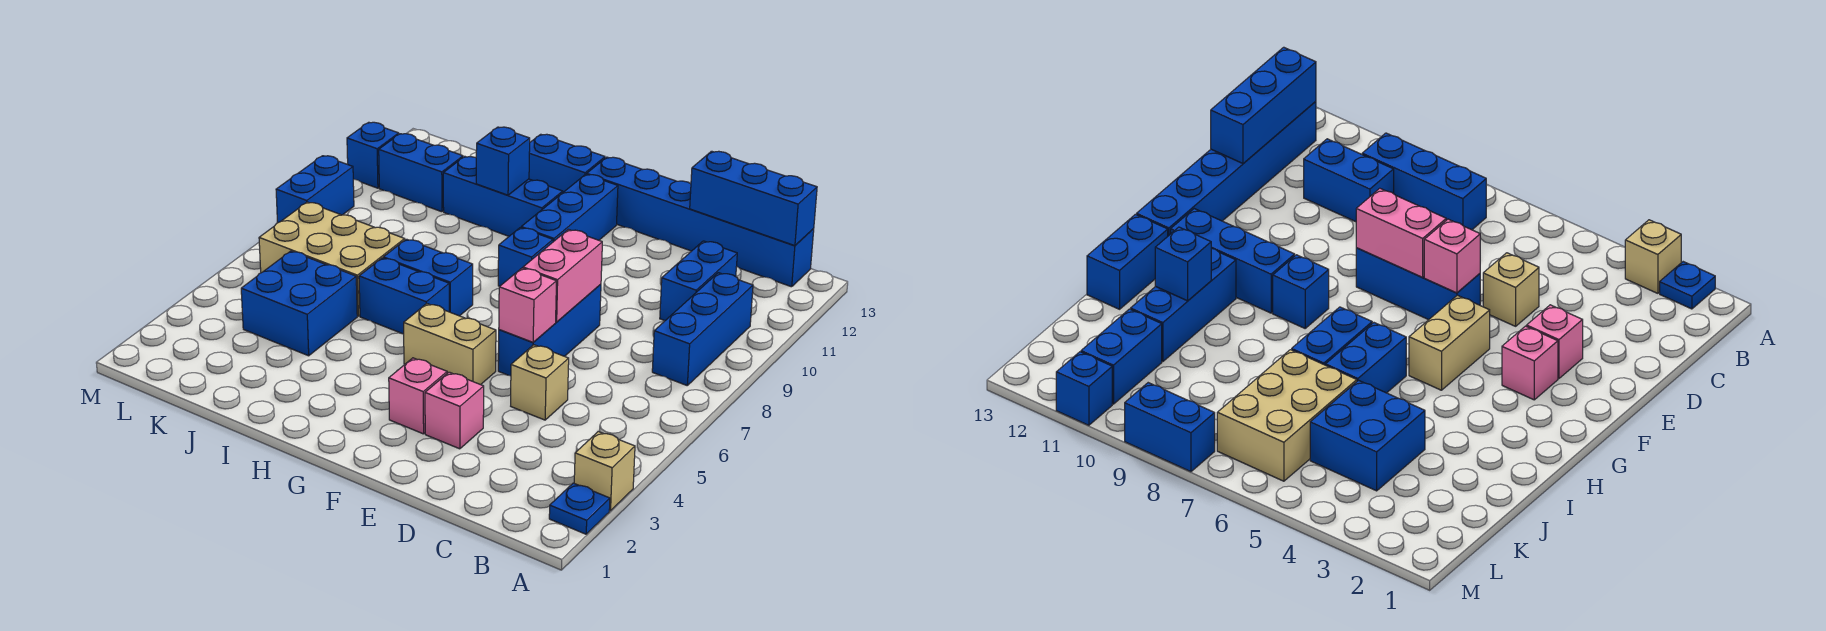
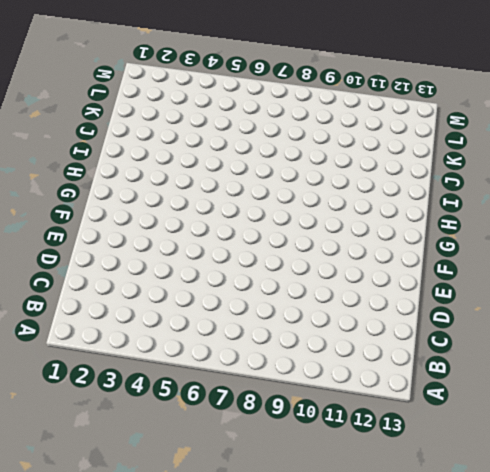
none -> blue 1x1 plate [549,483,610,534]
none -> tan 1x1 brick [574,432,635,511]
none -> blue 1x3 brick [652,273,753,385]

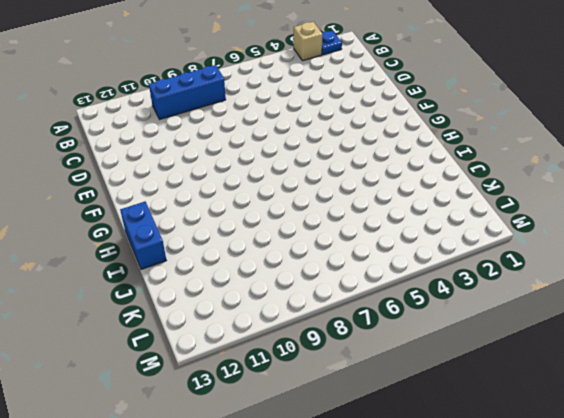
none -> blue 1x6 brick [587,157,814,287]
none -> blue 1x2 brick [660,241,737,321]
none -> tan 1x1 brick [511,345,569,420]

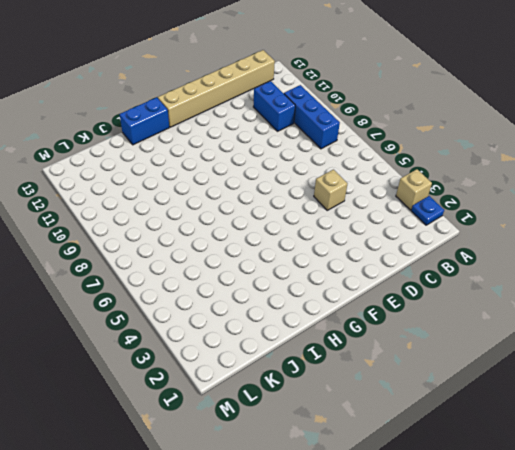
tan 1x6 brick [158,50,275,127] -> blue 1x6 brick [587,157,814,287]
none -> pink 1x1 brick [425,372,484,449]
none -> blue 1x3 brick [498,284,601,376]
none -> pink 1x1 brick [389,358,447,434]

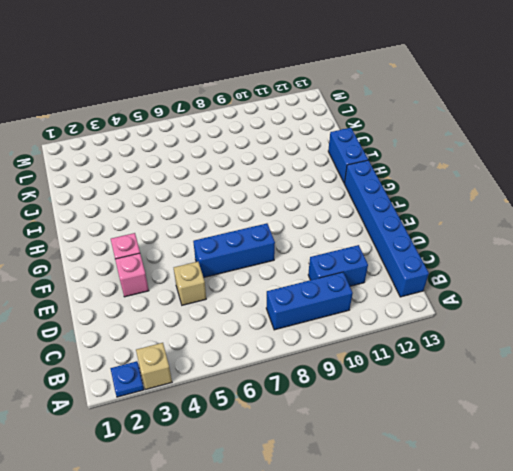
none -> tan 1x2 brick [404,304,496,385]
none -> blue 1x1 brick [498,228,553,286]
none -> blue 1x3 brick [521,174,618,242]

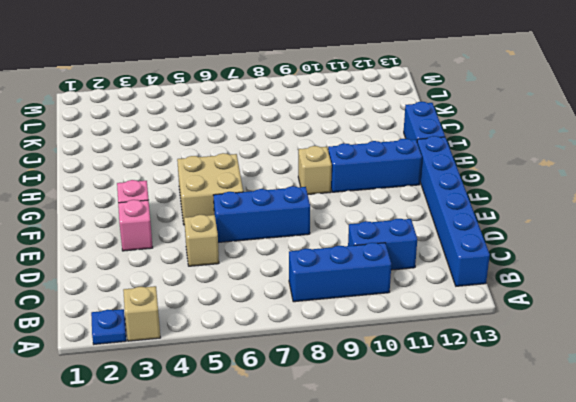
tan 2x2 brick [177,153,243,225] -> tan 1x2 brick [404,304,496,385]
tan 1x1 brick [298,146,332,194] -> blue 1x1 brick [498,228,553,286]
none -> blue 1x2 brick [359,258,449,334]
none -> blue 1x2 brick [383,239,473,316]
none -> blue 1x3 brick [443,156,563,236]

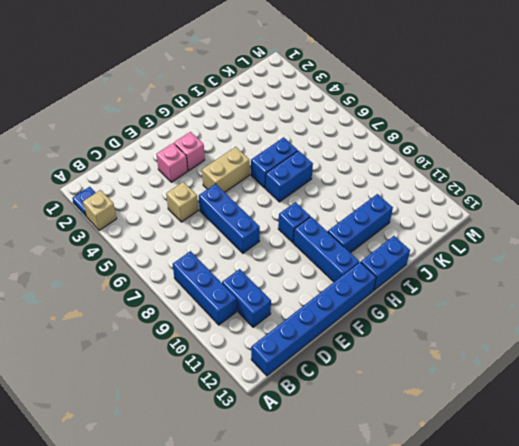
none -> blue 2x2 brick [241,251,357,356]
none -> tan 2x3 brick [259,202,405,316]
none -> blue 1x2 brick [379,134,463,212]

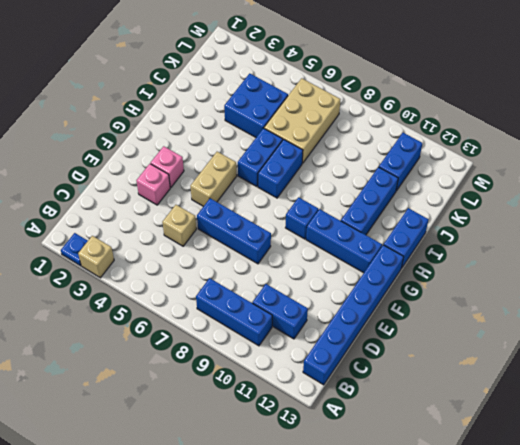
none -> blue 1x2 brick [276,156,354,223]
none -> blue 1x1 brick [347,122,399,188]
none -> blue 1x3 brick [690,151,817,246]

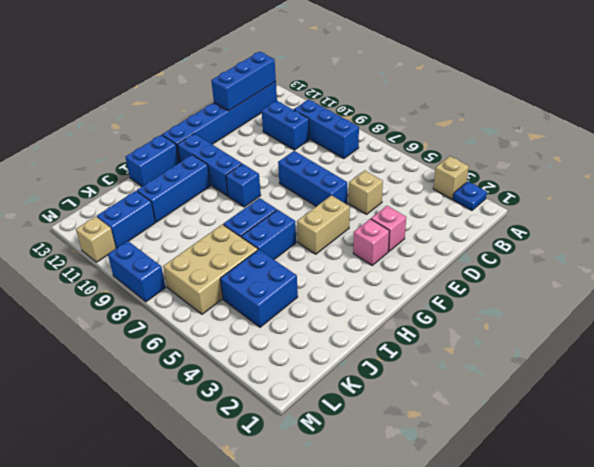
tan 1x1 brick [76,216,116,262] -> blue 1x1 brick [347,122,399,188]
none -> pink 1x1 brick [499,268,556,342]
none -> pink 1x2 brick [523,230,602,322]
none -> blue 1x1 brick [476,127,530,195]

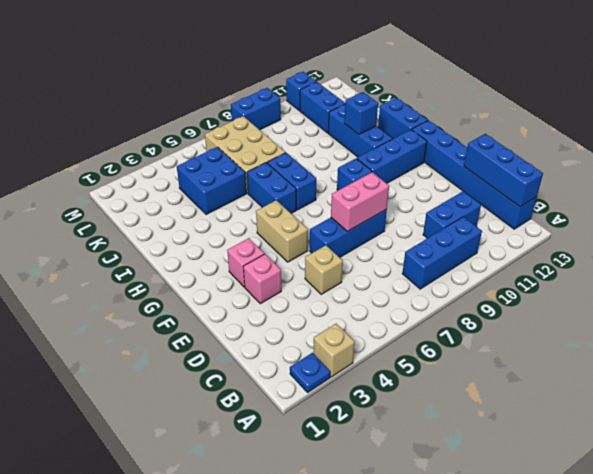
none -> pink 1x1 brick [499,268,556,342]

